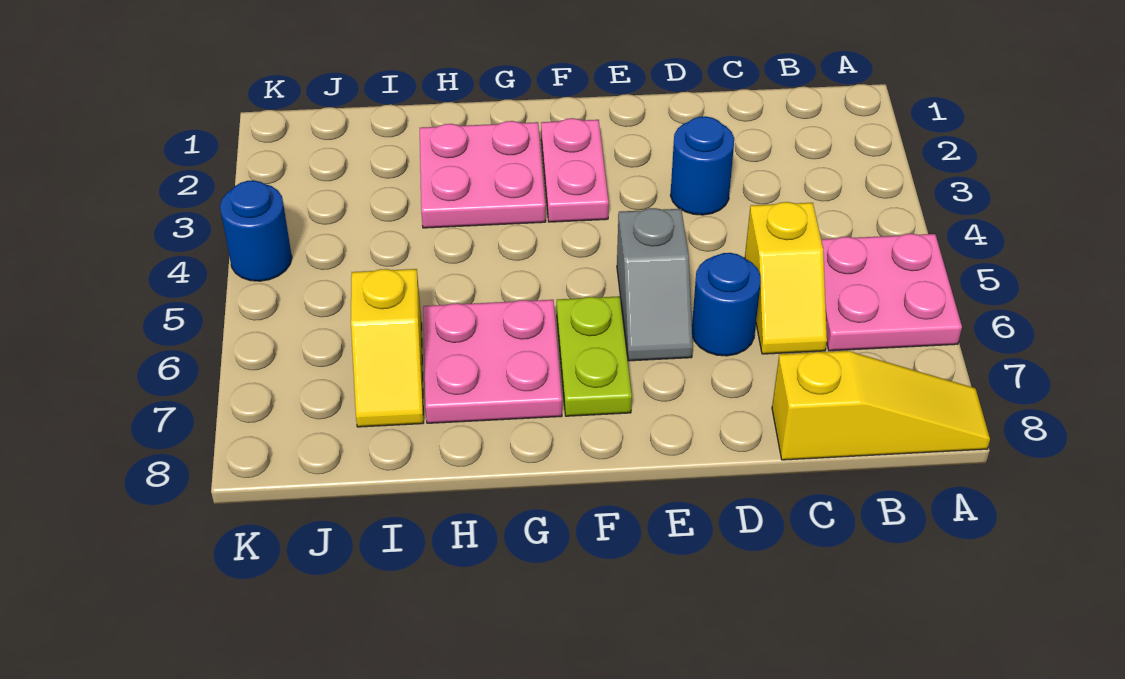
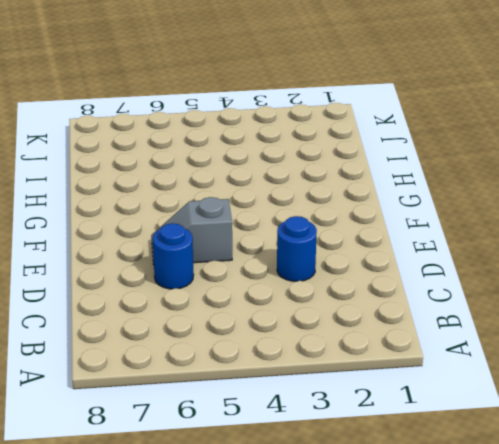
none -> pink 2x2 plate [821,234,962,351]
none -> yellow 1x3 slope [772,351,990,460]
none -> yellow 1x2 slope [745,202,827,354]

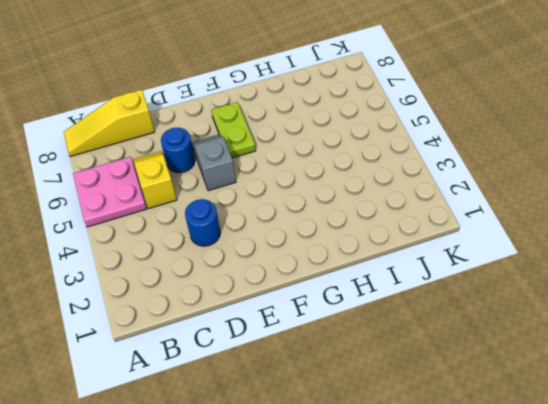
none -> pink 1x2 plate [541,118,609,222]
none -> pink 2x2 plate [420,121,546,228]
none -> pink 2x2 plate [423,300,562,423]

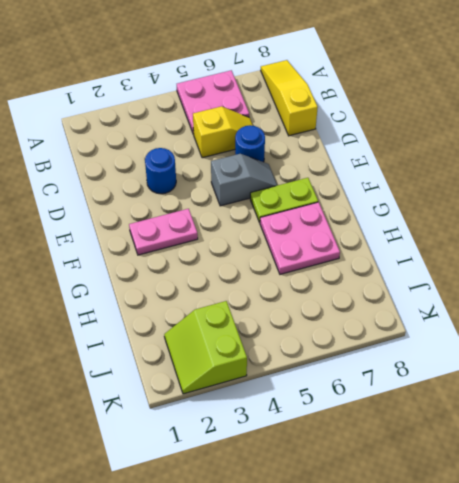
lime 2x2 slope [164,301,247,394] -> none
none -> pink 2x2 plate [420,121,546,228]
none -> yellow 1x2 slope [351,269,423,427]
none -> blue 1x1 round brick [220,181,292,281]

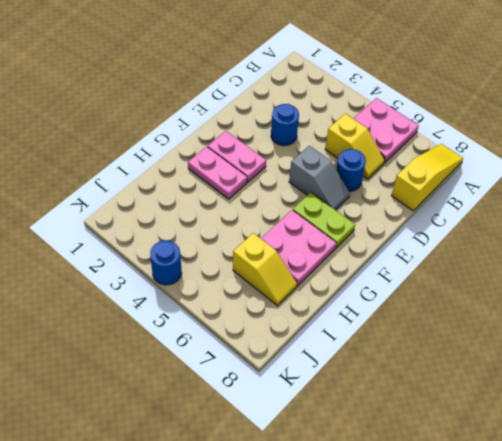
pink 1x2 plate [188,147,247,199] -> pink 2x2 plate [420,121,546,228]

